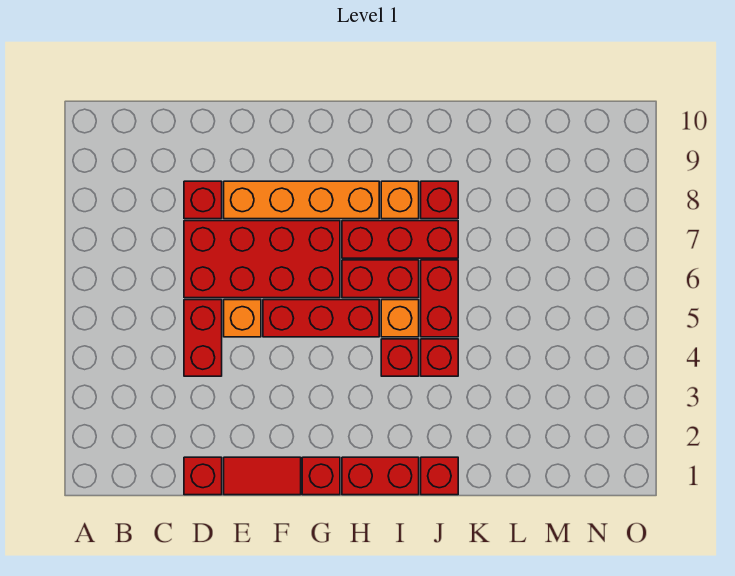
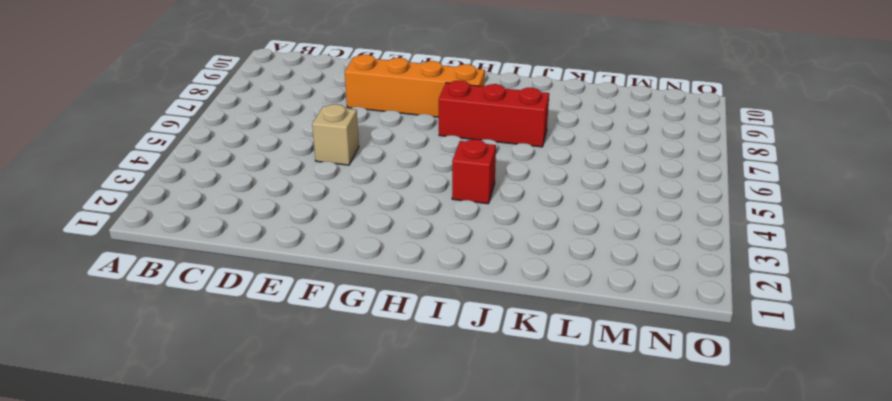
tan 1x1 brick [312,104,359,165] -> orange 1x1 brick [224,300,261,337]
none -> red 1x1 brick [184,457,222,495]
none -> red 1x2 brick [184,300,222,376]
none -> red 2x4 brick [184,221,340,298]

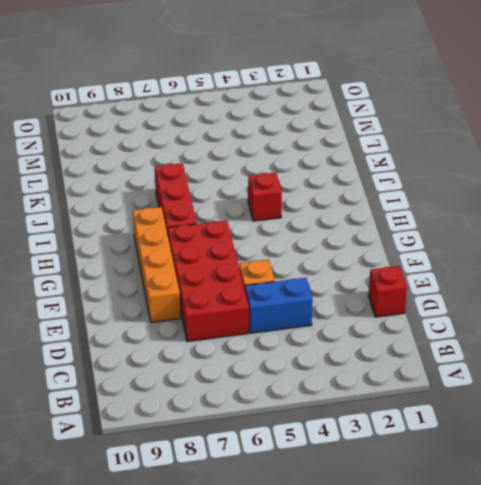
blue 1x2 brick [245,278,313,333] -> red 1x2 brick [184,300,222,376]
none -> red 1x1 brick [184,181,222,219]
none -> red 1x2 tile [224,457,301,495]
none -> red 1x3 brick [263,300,379,337]

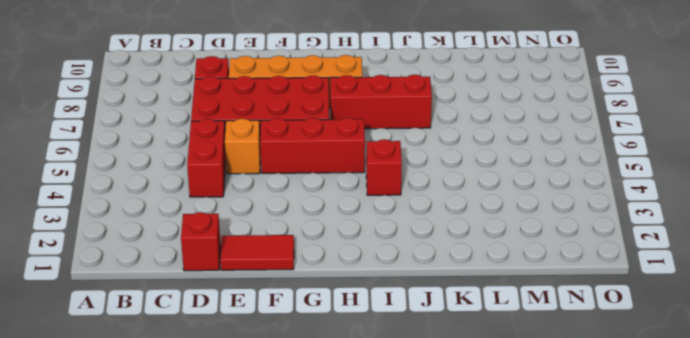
none -> red 1x1 brick [302,457,340,495]
none -> red 1x2 brick [342,457,419,495]
none -> red 1x2 brick [342,260,419,298]

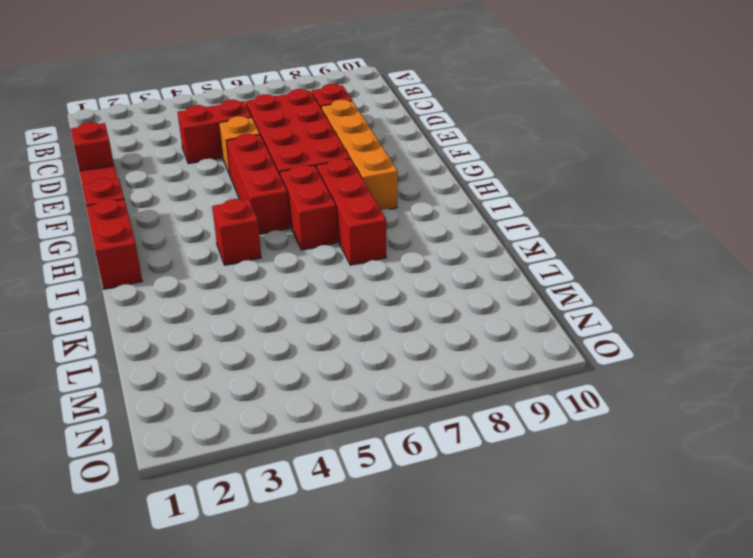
none -> orange 1x1 brick [381,300,419,337]
none -> orange 1x1 brick [381,181,419,219]
none -> red 1x1 brick [421,457,458,495]

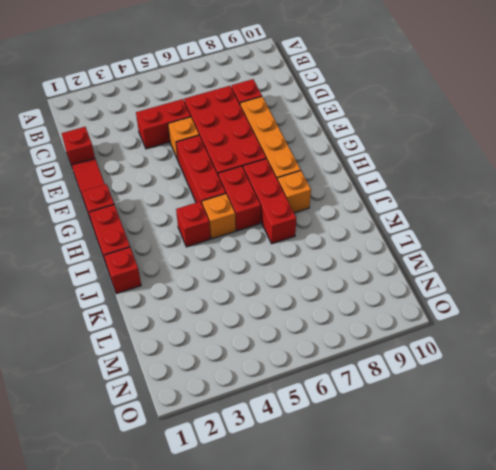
none -> red 1x1 brick [421,339,458,376]
none -> red 1x2 brick [421,260,458,337]
none -> red 1x1 brick [421,181,458,219]

